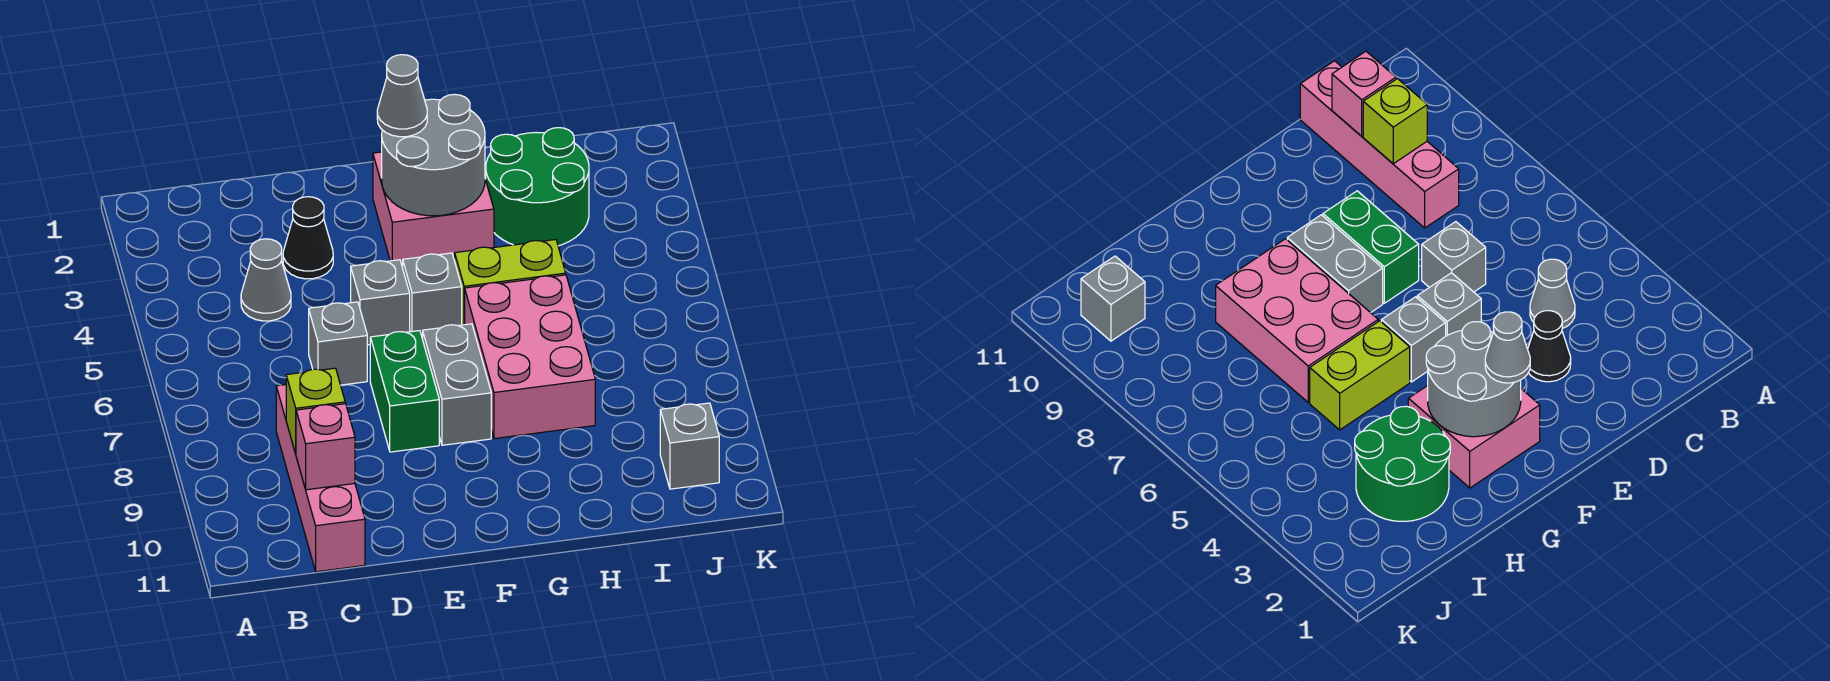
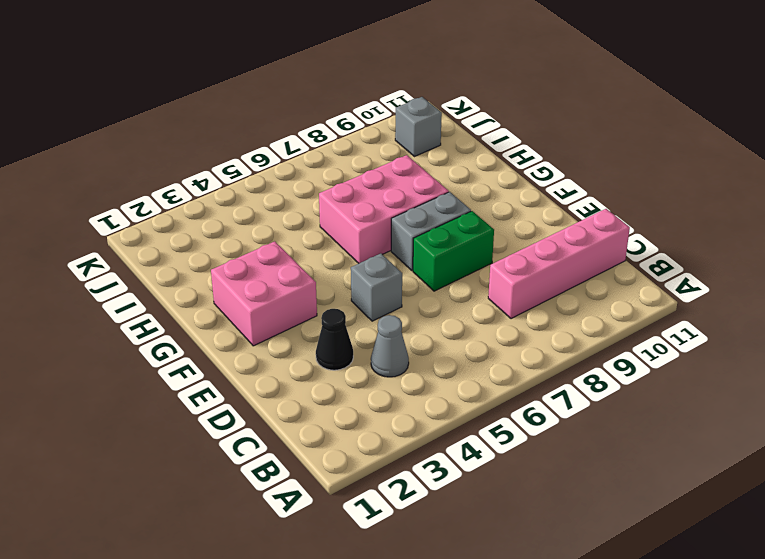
none -> grey 1x1 brick [309,302,367,385]
none -> grey 1x1 brick [403,253,462,338]
none -> lime 1x2 brick [454,240,566,325]

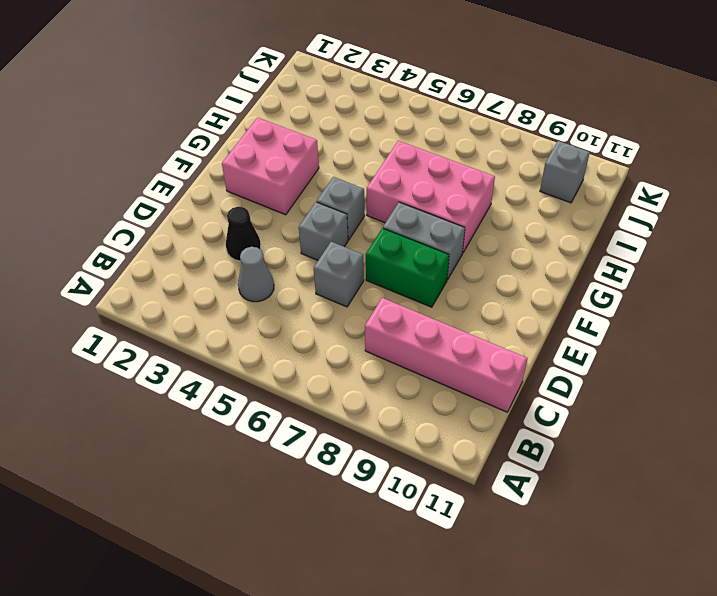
none -> lime 1x2 brick [454,240,566,325]
none -> green 2x2 round brick [486,128,589,246]
none -> lime 1x1 brick [286,368,345,454]

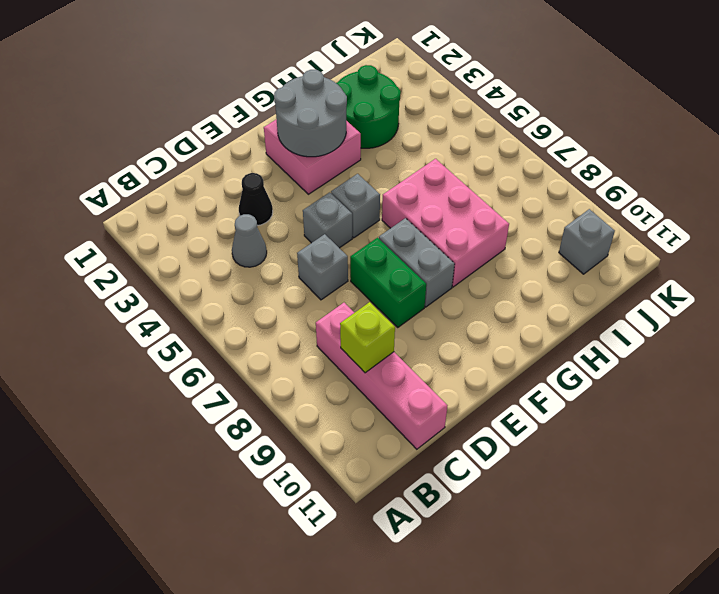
none -> lime 1x2 brick [454,240,566,325]
none -> pink 1x1 brick [296,404,355,490]
none -> grey 1x1 cone [377,55,427,137]

